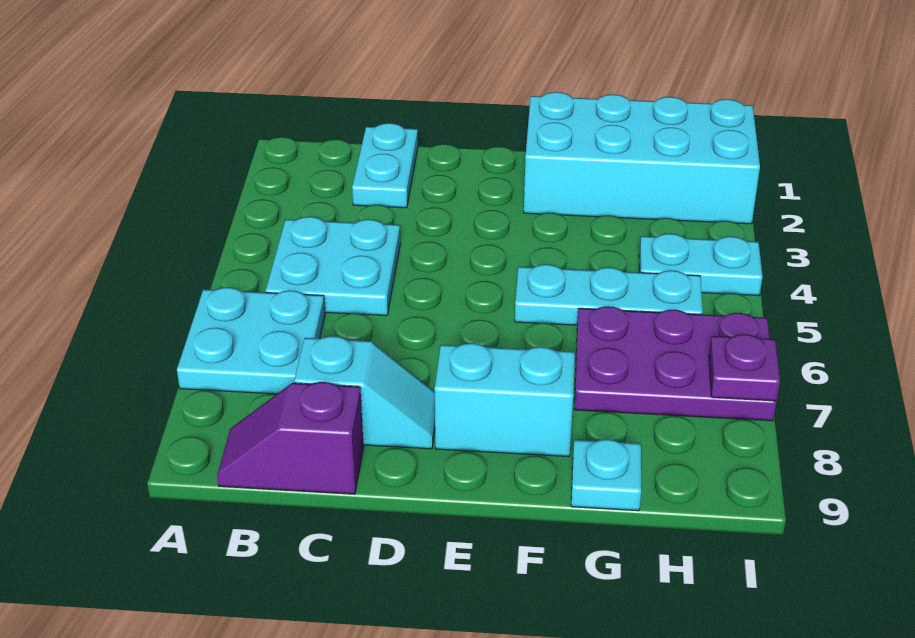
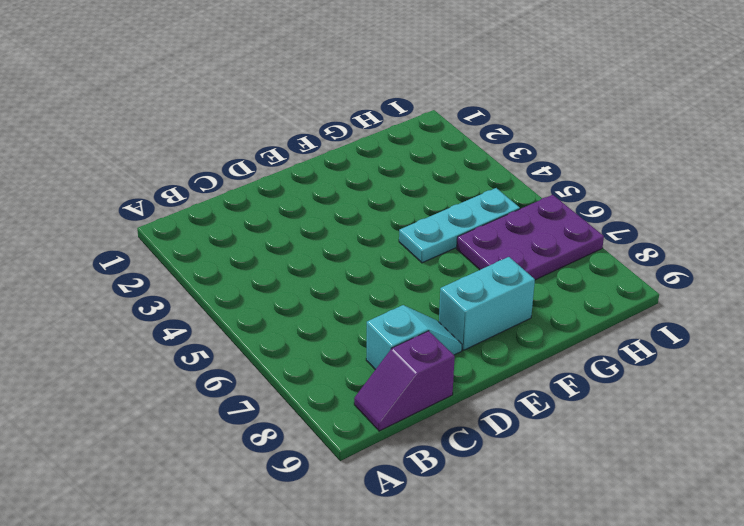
none -> cyan 2x2 plate [177,287,325,394]
none -> cyan 2x2 plate [266,217,400,316]
none -> cyan 1x2 plate [352,123,418,208]

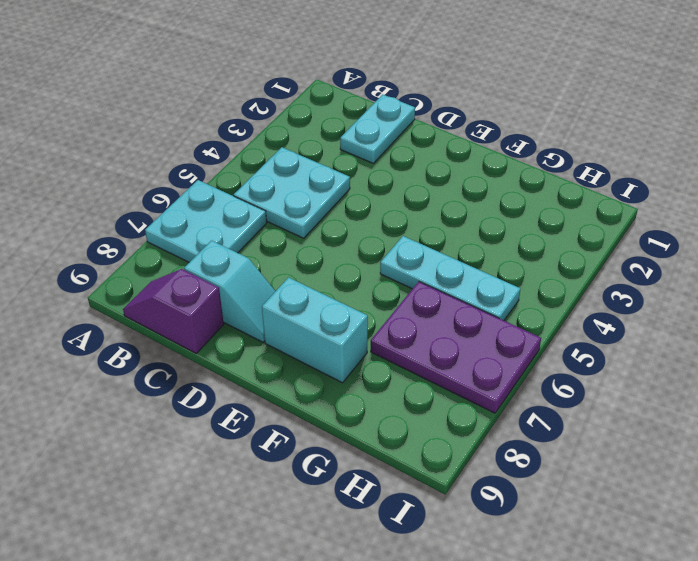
none -> cyan 2x4 brick [524,92,760,224]
none -> cyan 1x1 plate [571,439,641,511]
none -> cyan 1x2 plate [639,234,762,296]

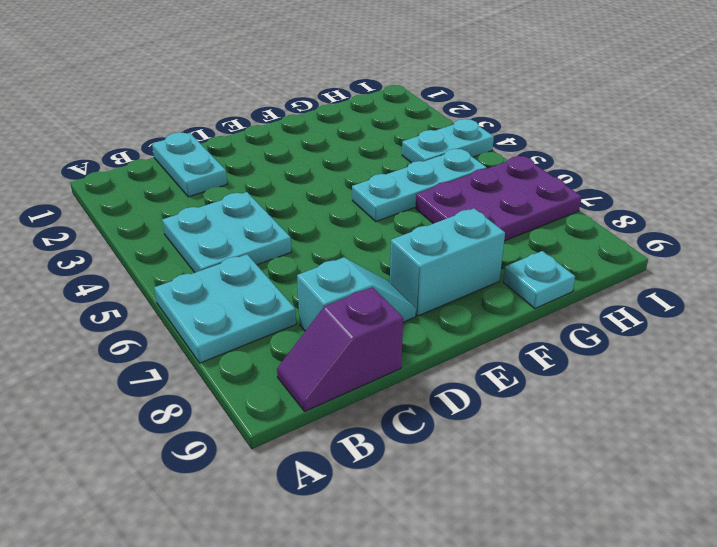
none -> cyan 2x4 brick [524,92,760,224]
none -> purple 1x1 plate [709,334,780,401]

